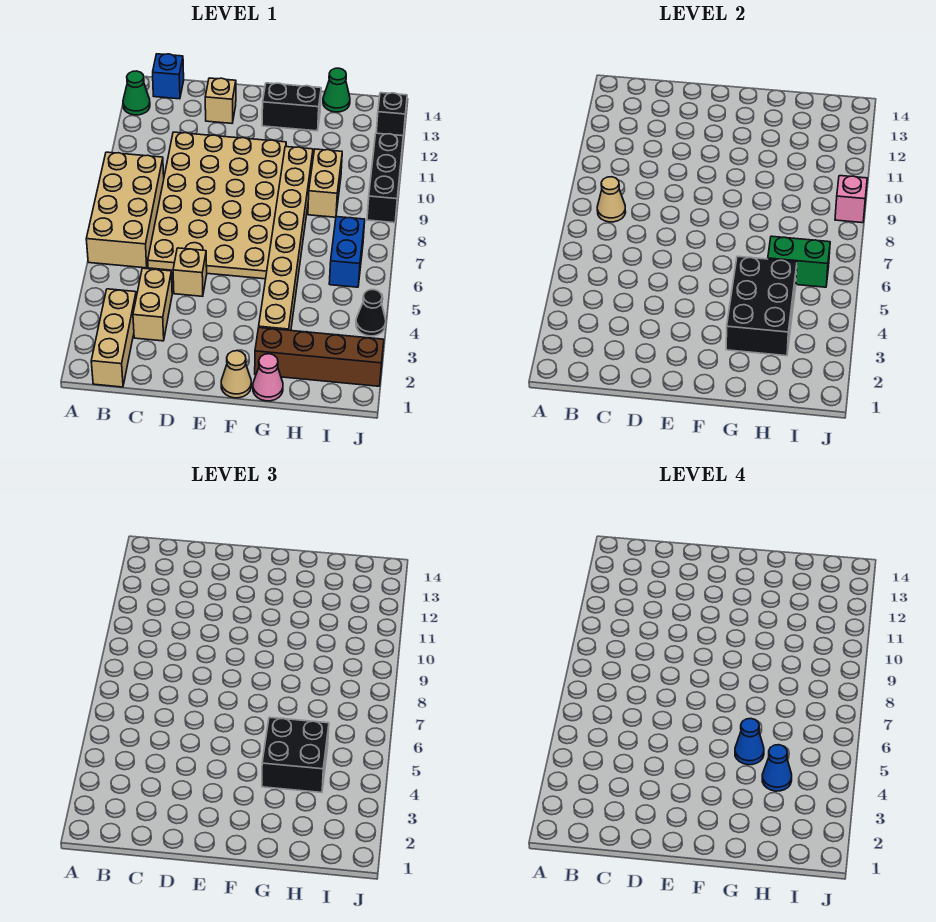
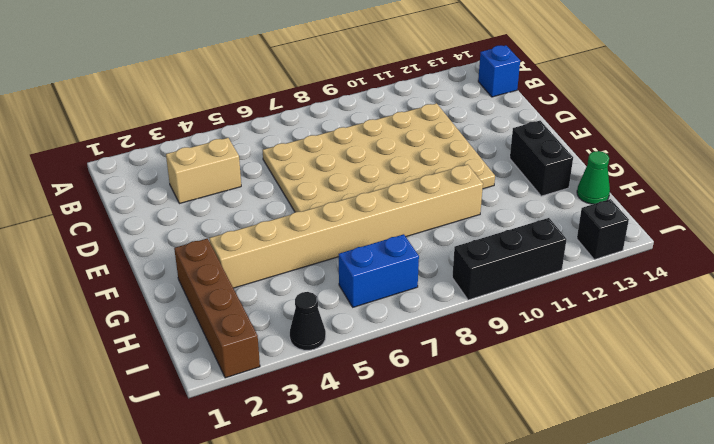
none -> tan 2x4 brick [86,152,164,268]
none -> green 1x1 cone [123,71,150,115]
none -> tan 1x3 brick [91,289,136,387]

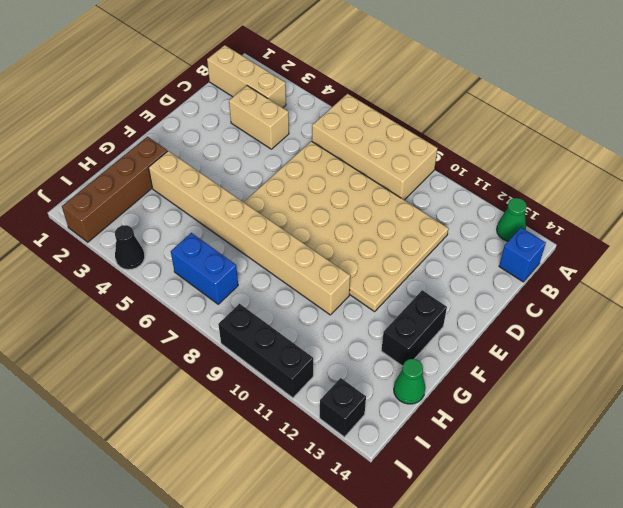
none -> tan 1x1 brick [173,248,207,296]
none -> tan 1x1 brick [205,78,236,123]
none -> tan 1x1 cone [221,351,251,398]

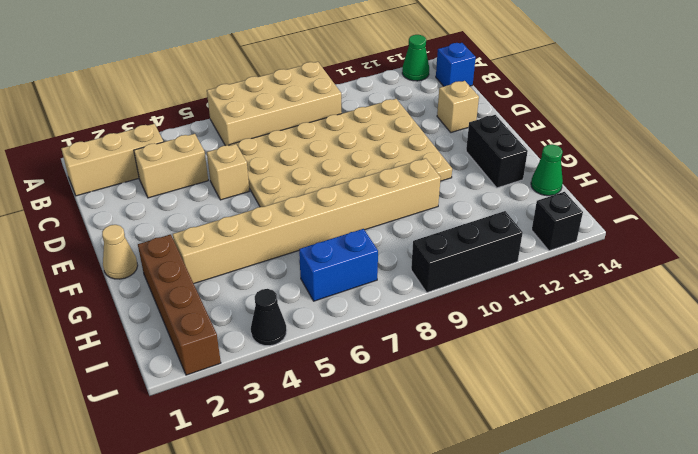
none -> pink 1x1 cone [253,354,283,401]
none -> tan 1x2 brick [308,149,342,217]
none -> tan 1x1 cone [597,177,626,222]

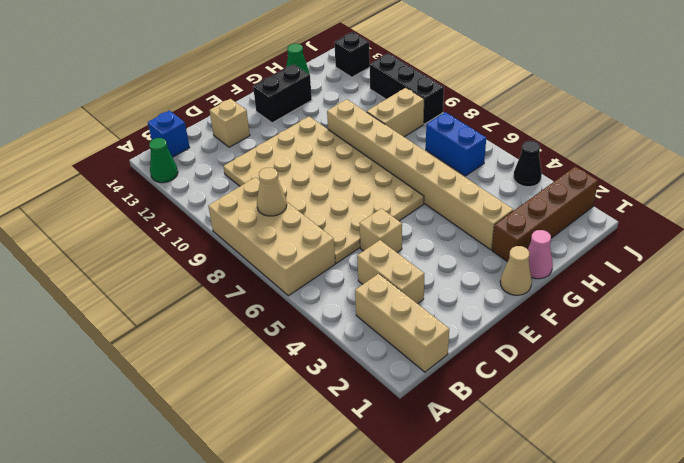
tan 1x2 brick [367,88,424,137] -> tan 1x2 brick turned to [308,149,342,217]
none -> black 2x3 brick [726,256,797,356]
none -> green 1x2 brick [768,236,830,287]
none -> pink 1x1 brick [835,176,867,223]

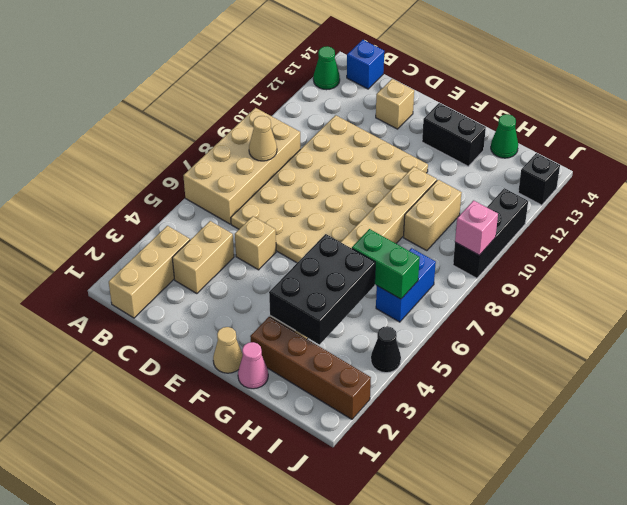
none -> black 2x2 brick [262,717,329,793]
none -> blue 1x1 cone [735,719,764,765]
none -> blue 1x1 cone [762,745,792,791]

